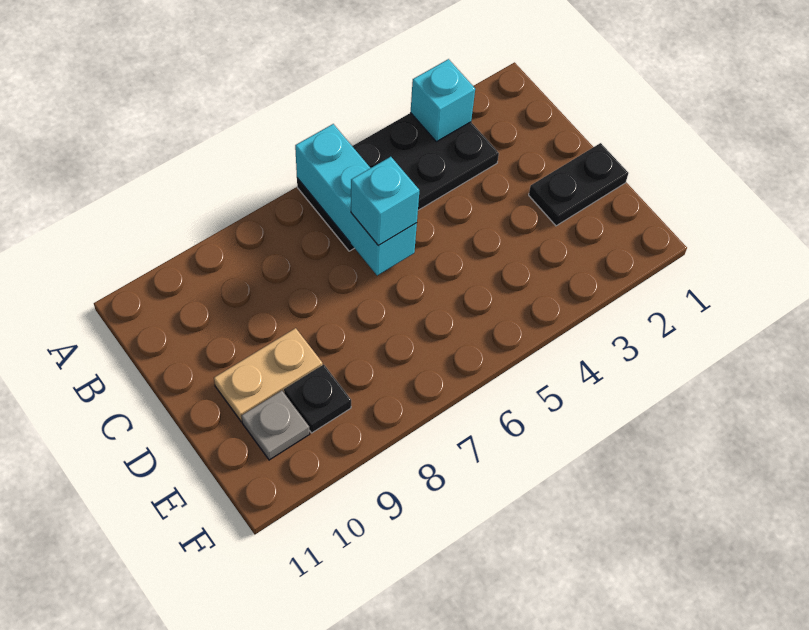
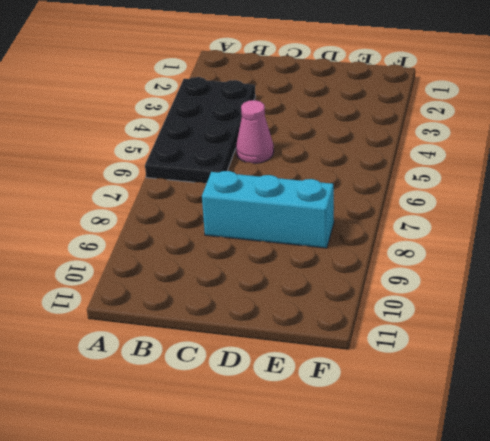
pink 1x1 cone [236,100,274,163] -> none
cyan 1x3 brick [202,171,334,248] -> cyan 1x3 brick moved to [295,124,417,276]
none -> black 1x2 plate [529,143,628,226]
none -> tan 1x2 plate [214,328,323,422]

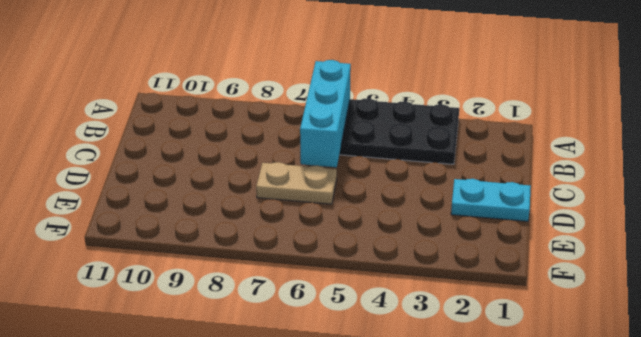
cyan 1x2 plate [451,179,531,221] -> black 1x2 plate [529,143,628,226]
tan 1x2 plate [256,162,337,204] -> tan 1x2 plate moved to [214,328,323,422]
none -> black 1x1 plate [284,365,351,433]
none -> grey 1x1 plate [241,391,310,460]

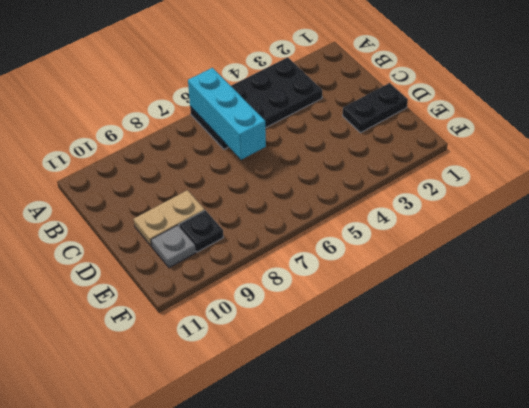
none -> cyan 1x1 brick [410,59,475,142]
none -> cyan 1x1 brick [351,157,419,246]

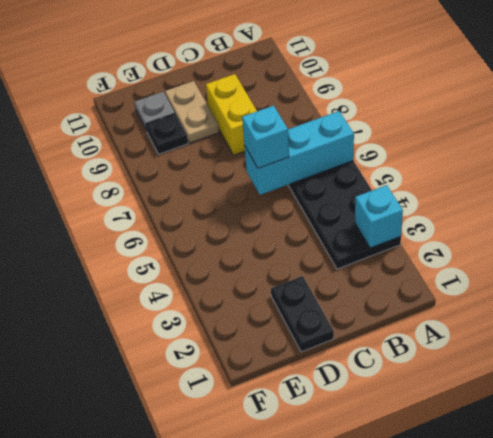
yellow 1x2 brick [206,74,257,155] -> none

